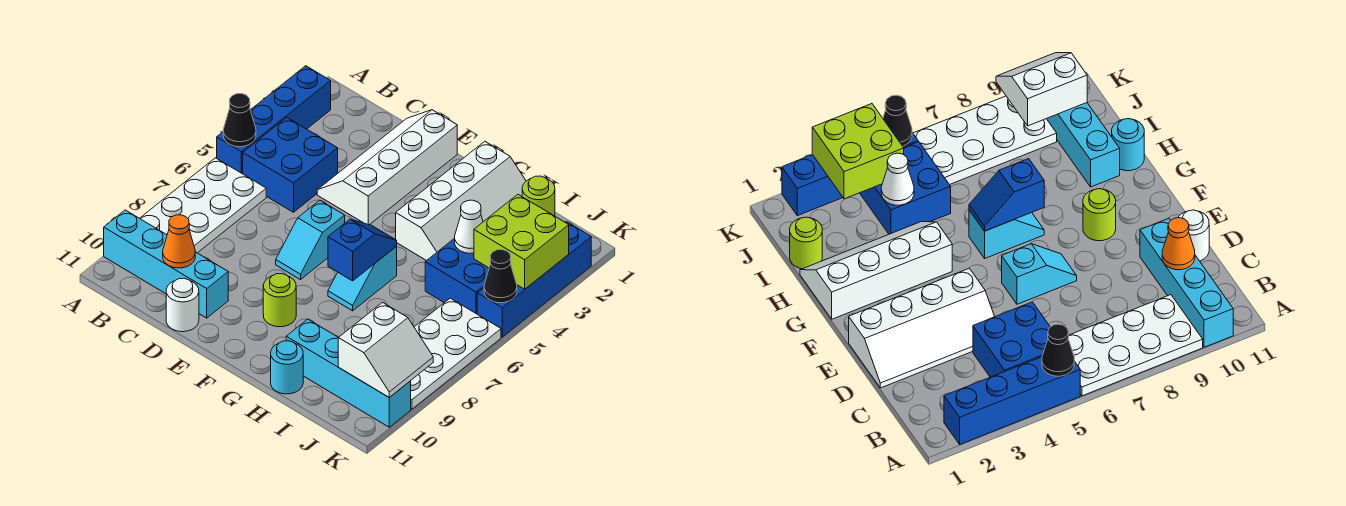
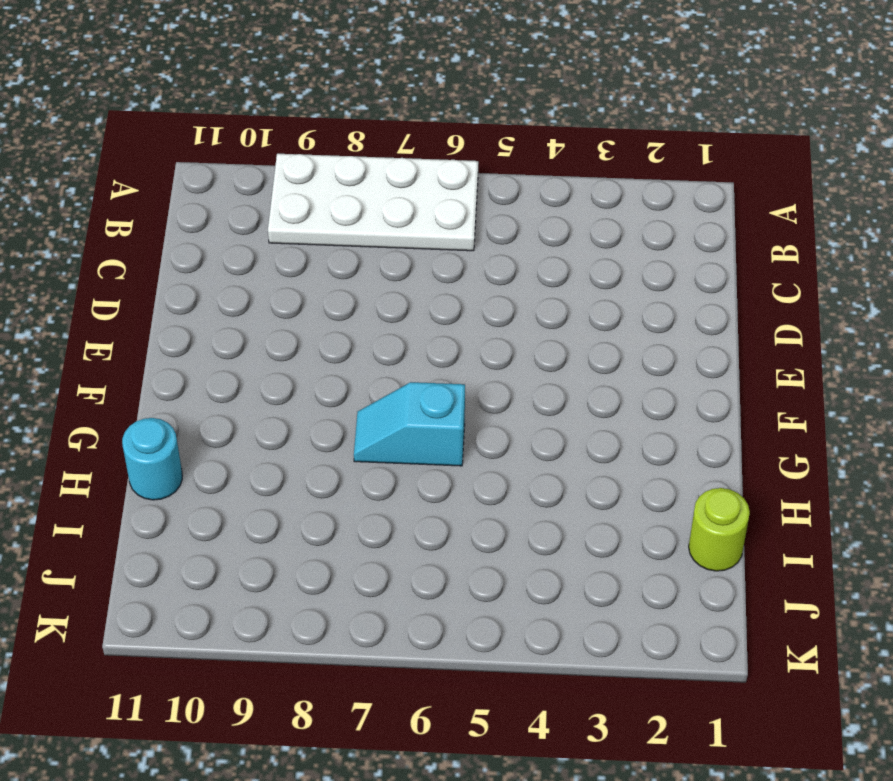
none -> blue 1x4 brick [217,66,331,174]
none -> cyan 1x4 brick [104,210,228,318]
none -> blue 2x2 brick [243,117,338,212]

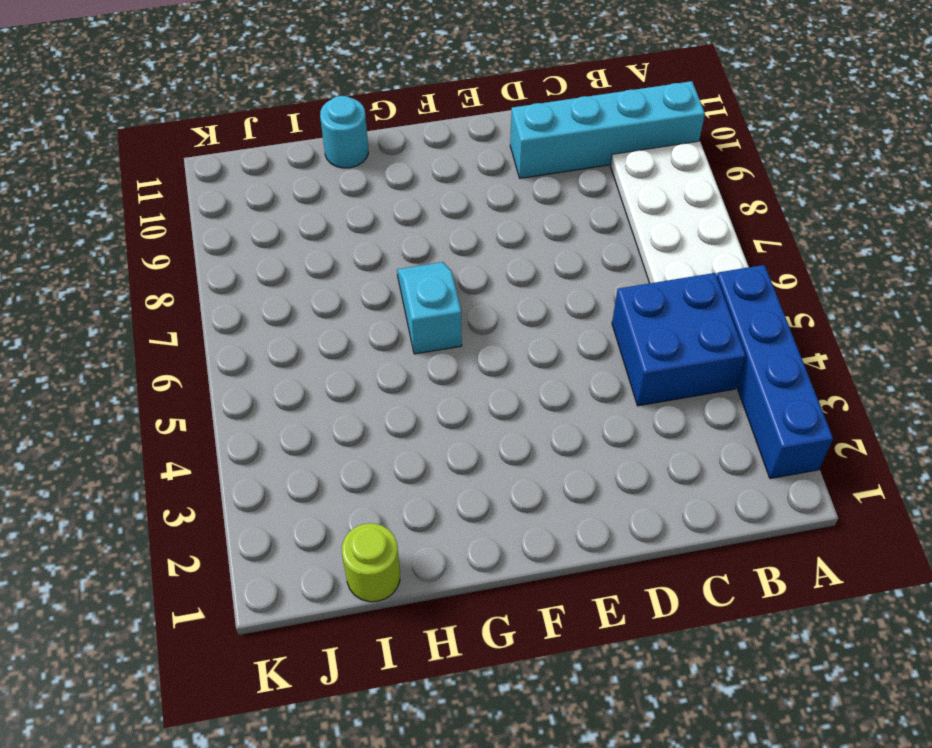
none -> white 2x4 slope [317,110,457,225]
none -> white 1x1 round brick [166,278,199,332]
none -> cyan 1x2 slope [276,200,345,280]

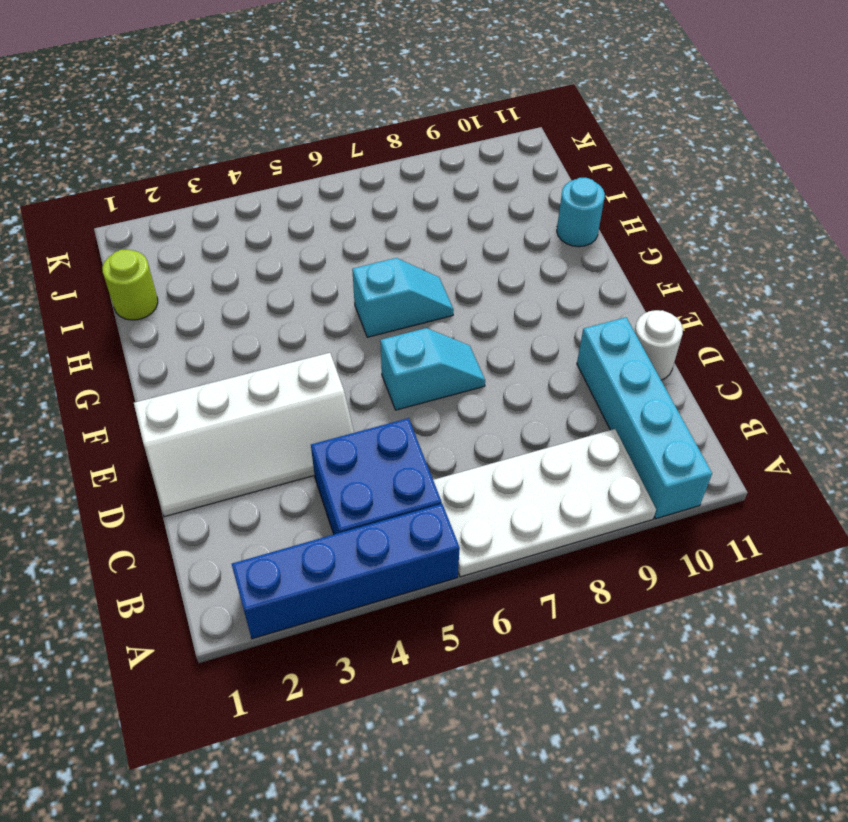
none -> lime 1x1 round brick [263,274,296,327]
none -> white 2x4 slope [396,141,526,261]
none -> cyan 1x4 brick [286,319,411,427]

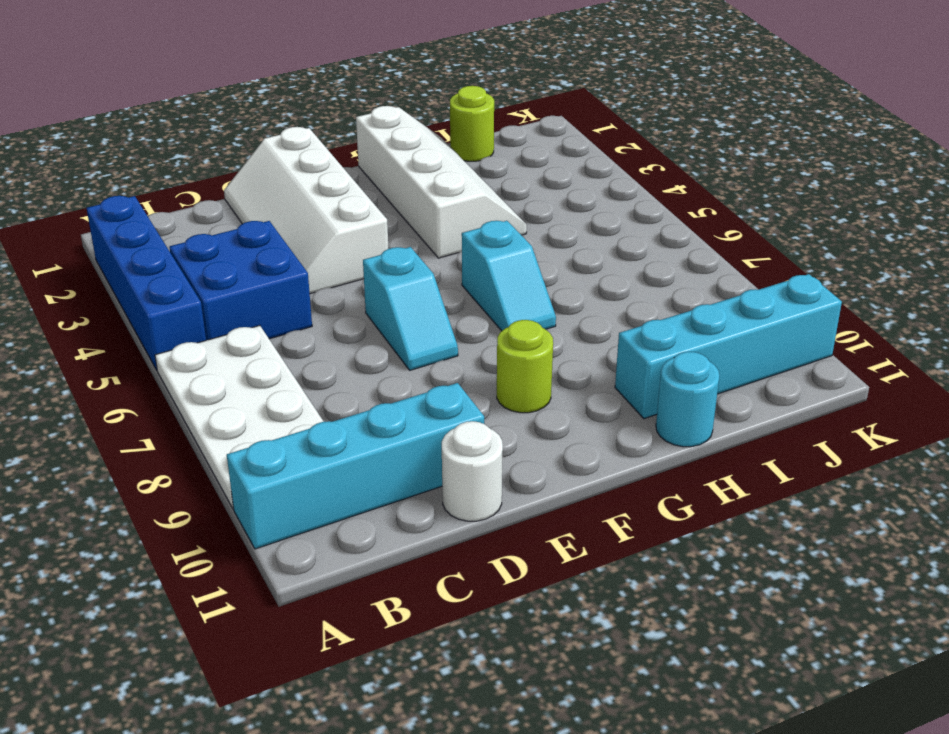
none -> blue 2x2 brick [425,238,489,314]
none -> white 2x4 plate [411,298,501,409]
none -> blue 1x4 brick [477,222,591,337]

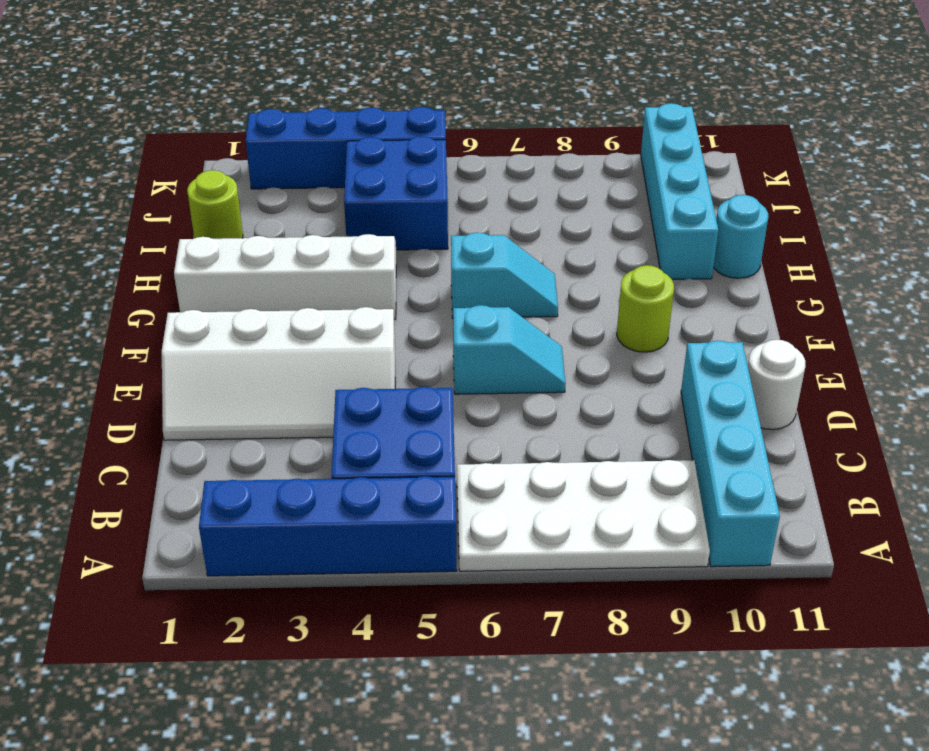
none -> white 2x4 plate [411,298,501,409]
none -> black 1x1 cone [223,94,256,147]
none -> orange 1x1 cone [163,215,195,268]

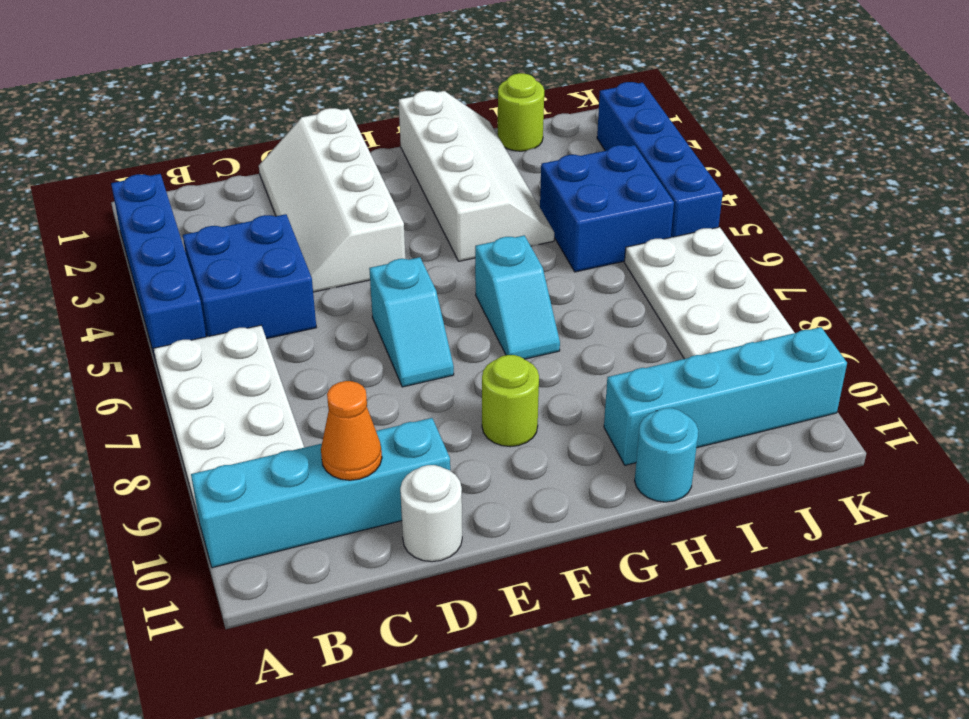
none -> black 1x1 cone [223,94,256,147]
none -> blue 1x2 slope [328,219,397,281]
none -> white 1x1 cone [455,200,483,254]

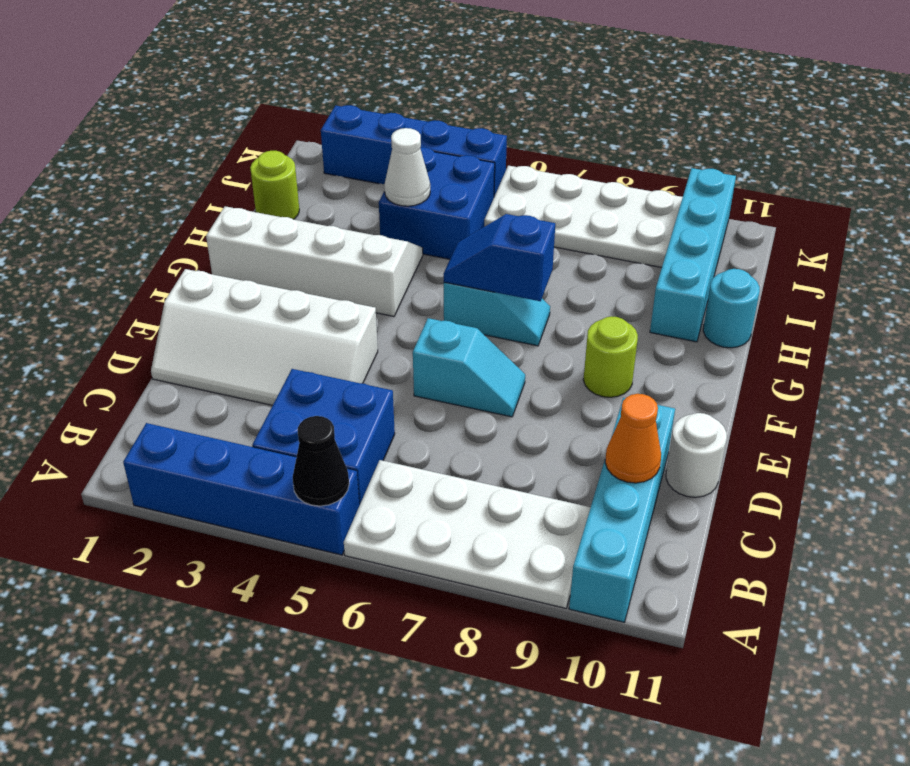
none -> lime 2x2 brick [474,194,569,289]
none -> white 2x2 slope [338,303,433,397]
none -> black 1x1 cone [484,250,517,303]

